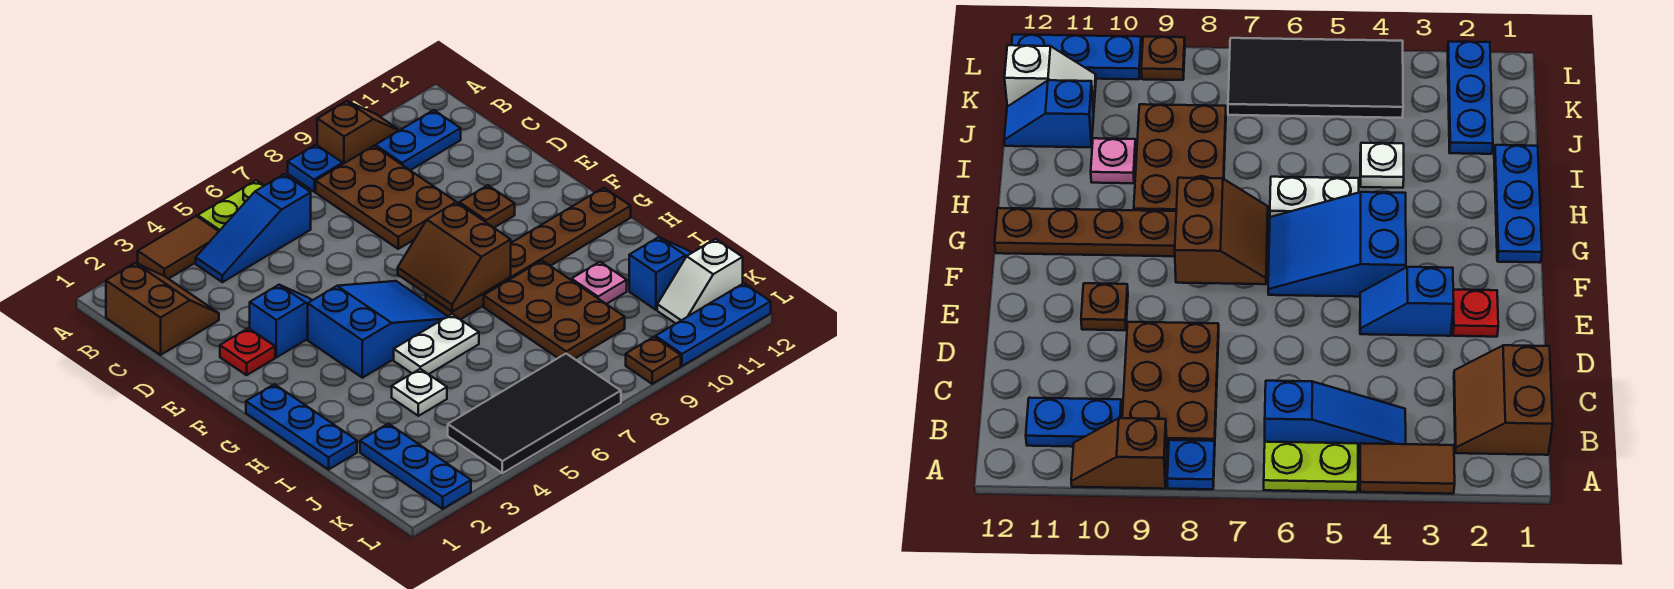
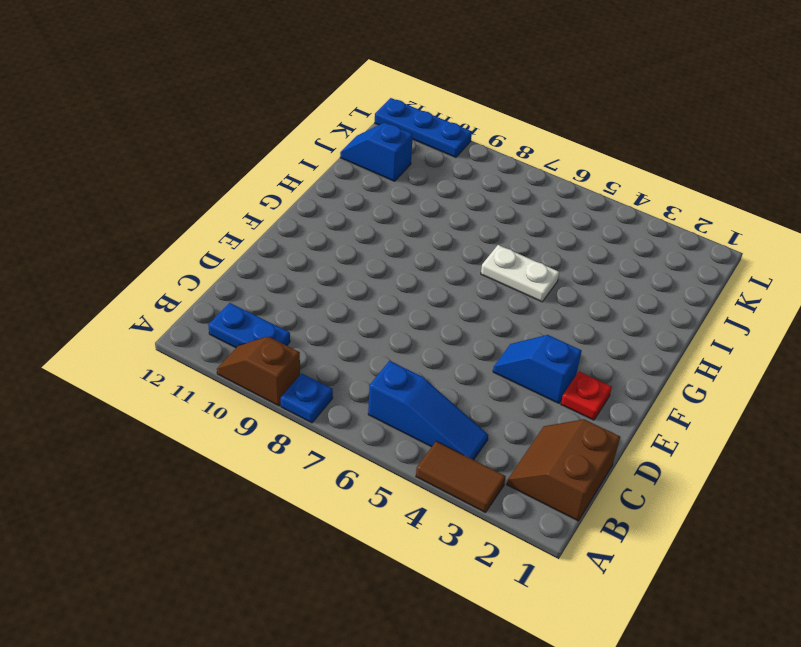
none -> lime 1x2 plate [198,180,264,231]
none -> brown 2x3 plate [316,146,456,249]
none -> brown 1x1 plate [459,185,515,228]

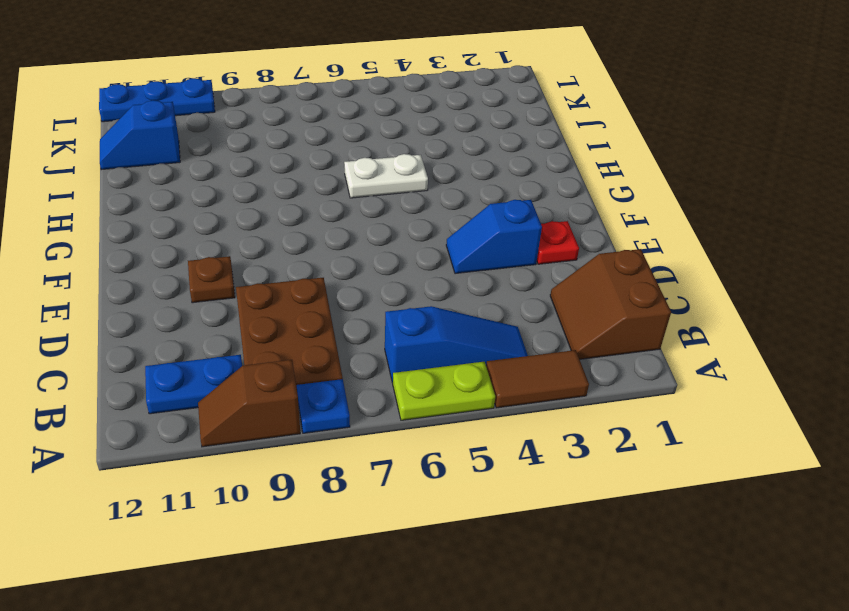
none -> blue 2x3 slope [308,281,448,378]
none -> blue 1x3 plate [246,384,357,469]
none -> brown 1x6 plate [426,188,631,319]

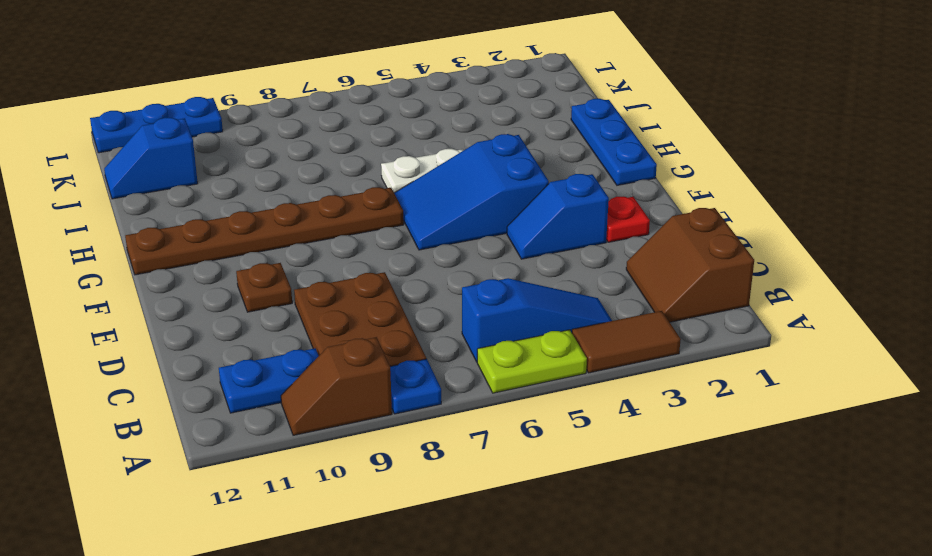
none -> brown 2x3 plate [484,261,625,359]
none -> white 1x1 plate [392,369,447,416]
none -> pink 1x1 plate [571,262,627,304]

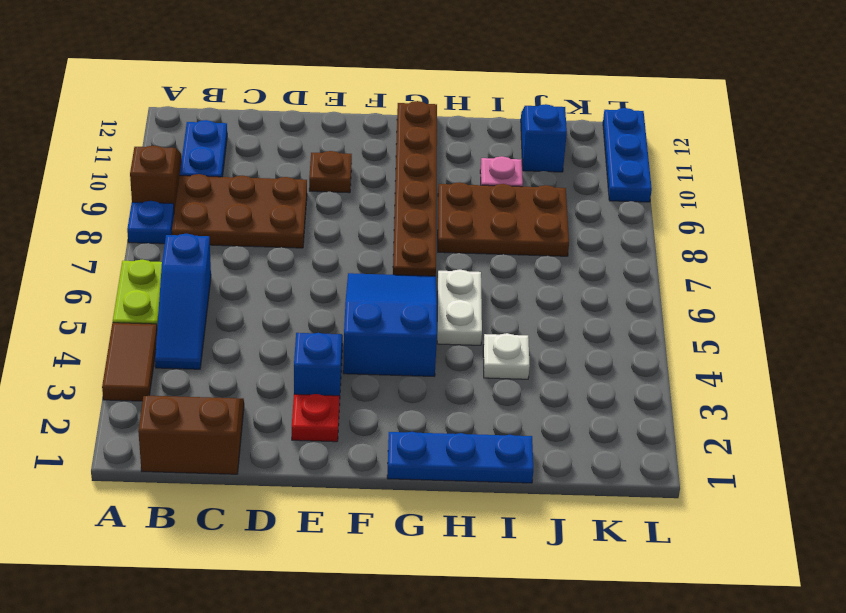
none -> blue 1x3 plate [360,424,471,509]
none -> black 2x4 tile [448,354,621,473]
none -> white 1x2 slope [657,239,743,324]

